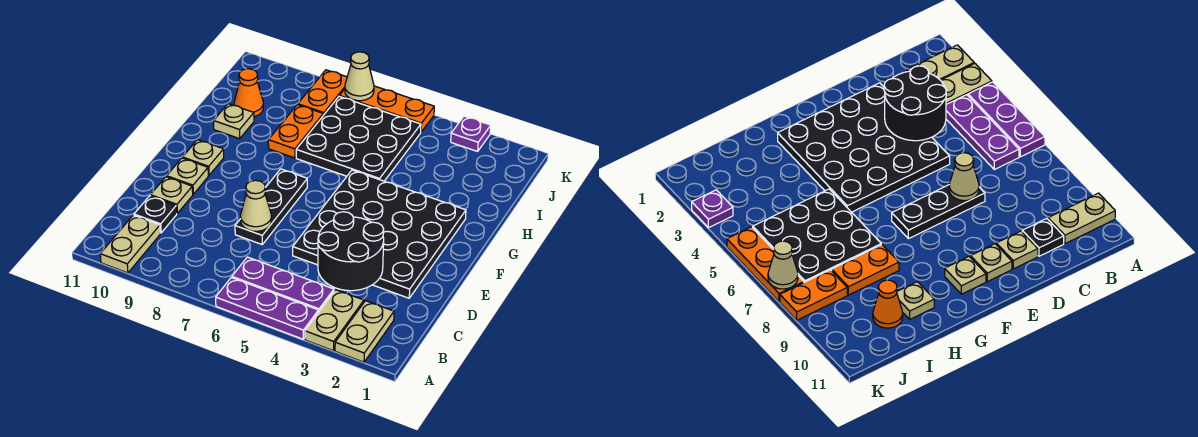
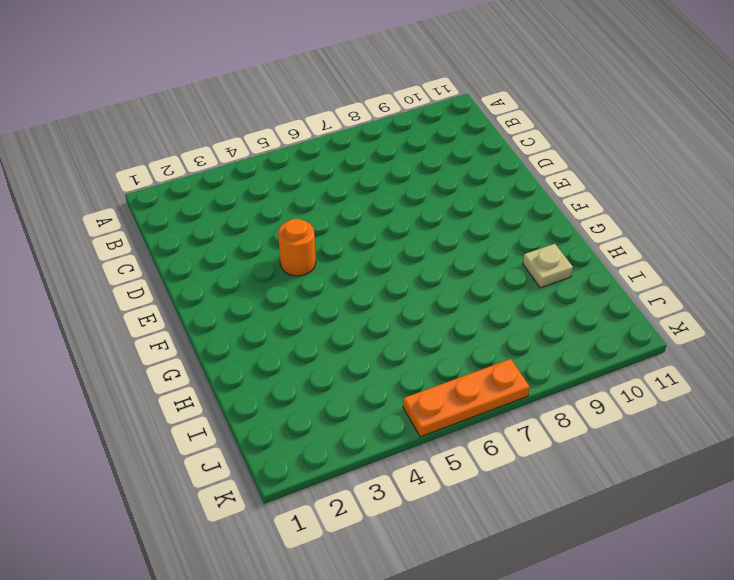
orange 1x1 round brick [278,219,316,276] -> black 4x4 plate [293,170,466,298]
none -> tan 1x2 plate [335,301,394,362]
none -> tan 1x2 plate [305,290,364,351]
none -> purple 1x3 plate [216,278,318,339]

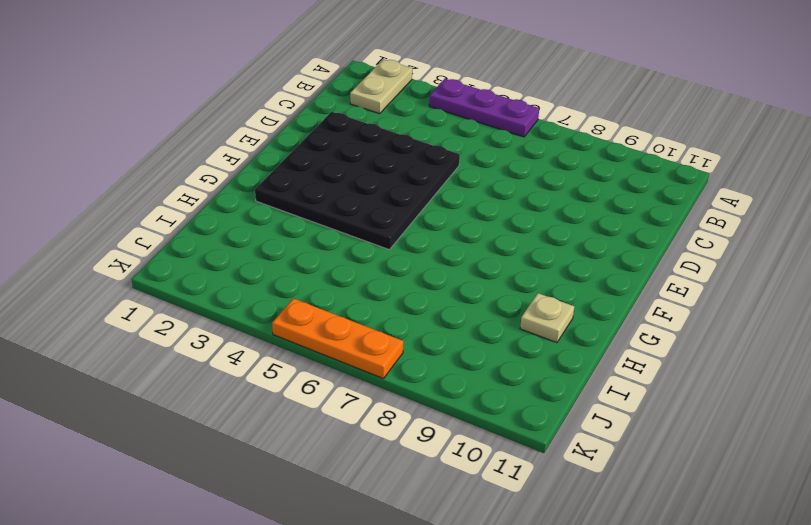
none -> tan 1x2 plate [305,290,364,351]
none -> tan 1x2 plate [100,215,160,273]
none -> purple 1x3 plate [232,257,334,312]

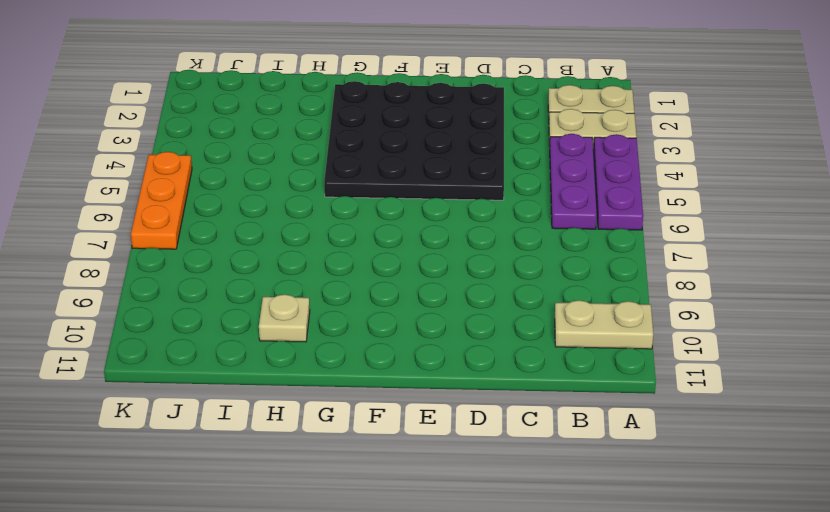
none -> black 1x1 plate [134,196,177,233]
none -> black 1x3 plate [235,169,307,244]
none -> tan 1x1 plate [150,177,193,213]

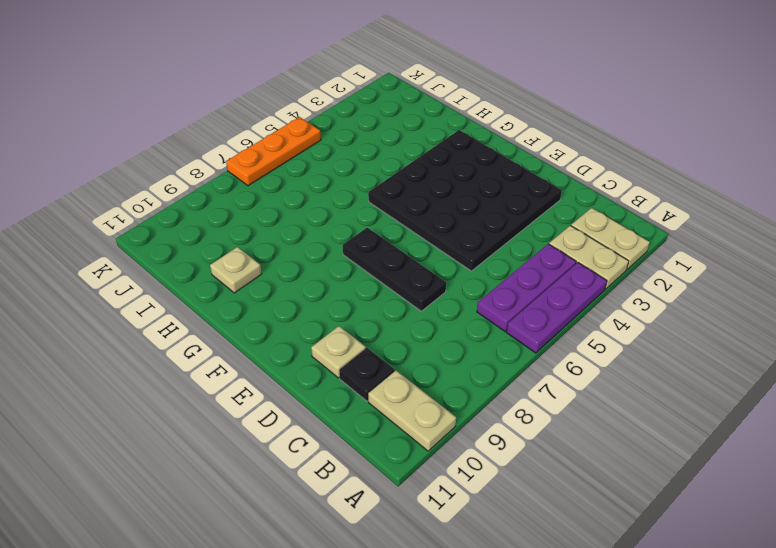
none -> tan 1x1 plate [167,158,208,194]
none -> tan 1x1 plate [183,140,224,175]
none -> black 3x3 plate [296,96,421,181]

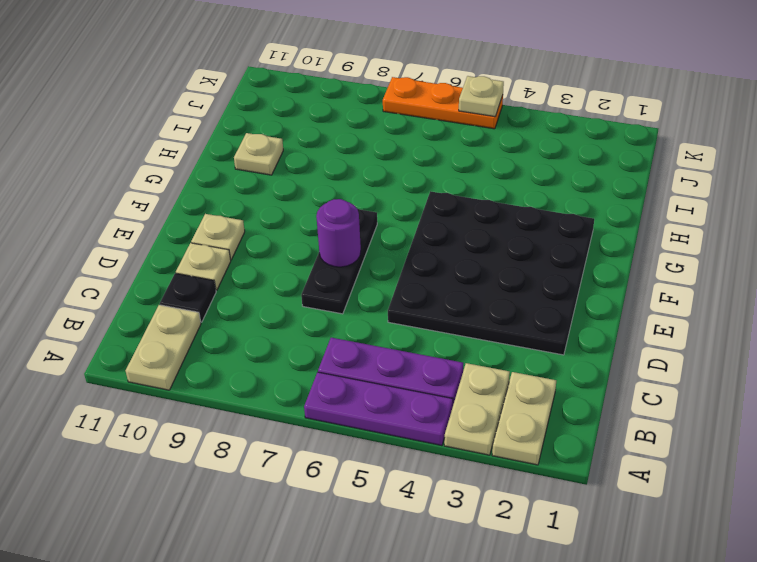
purple 1x1 round brick [316,199,361,267] -> none
tan 1x1 plate [459,76,504,117] -> tan 1x1 plate moved to [183,140,224,175]
none -> black 3x3 plate [296,96,421,181]
none -> orange 1x2 plate [268,105,323,158]
none -> orange 1x1 cone [234,69,263,117]

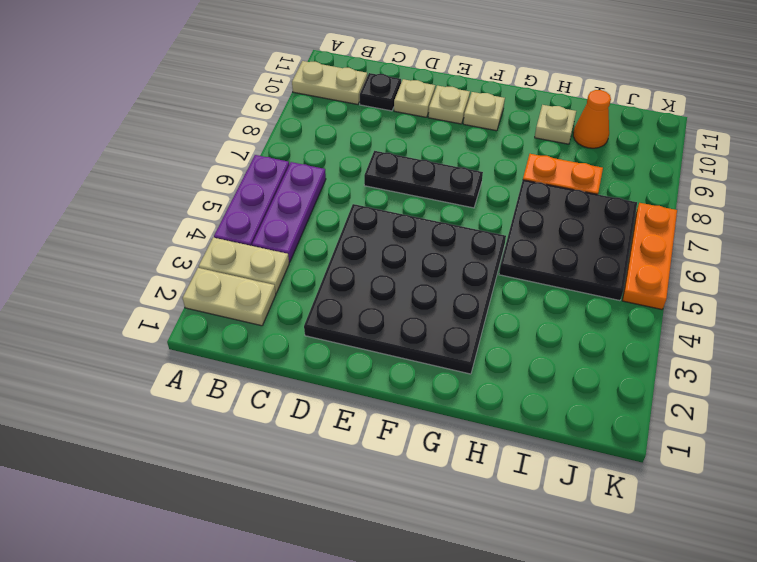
none -> orange 1x2 plate [298,70,347,115]
none -> purple 1x1 plate [451,116,491,151]
none -> black 2x2 round brick [318,212,384,291]

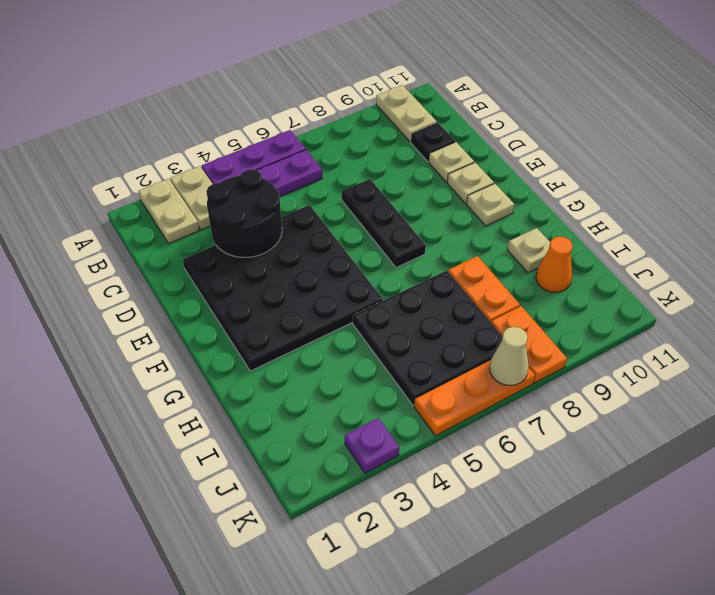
none -> tan 1x1 cone [241,180,271,231]

